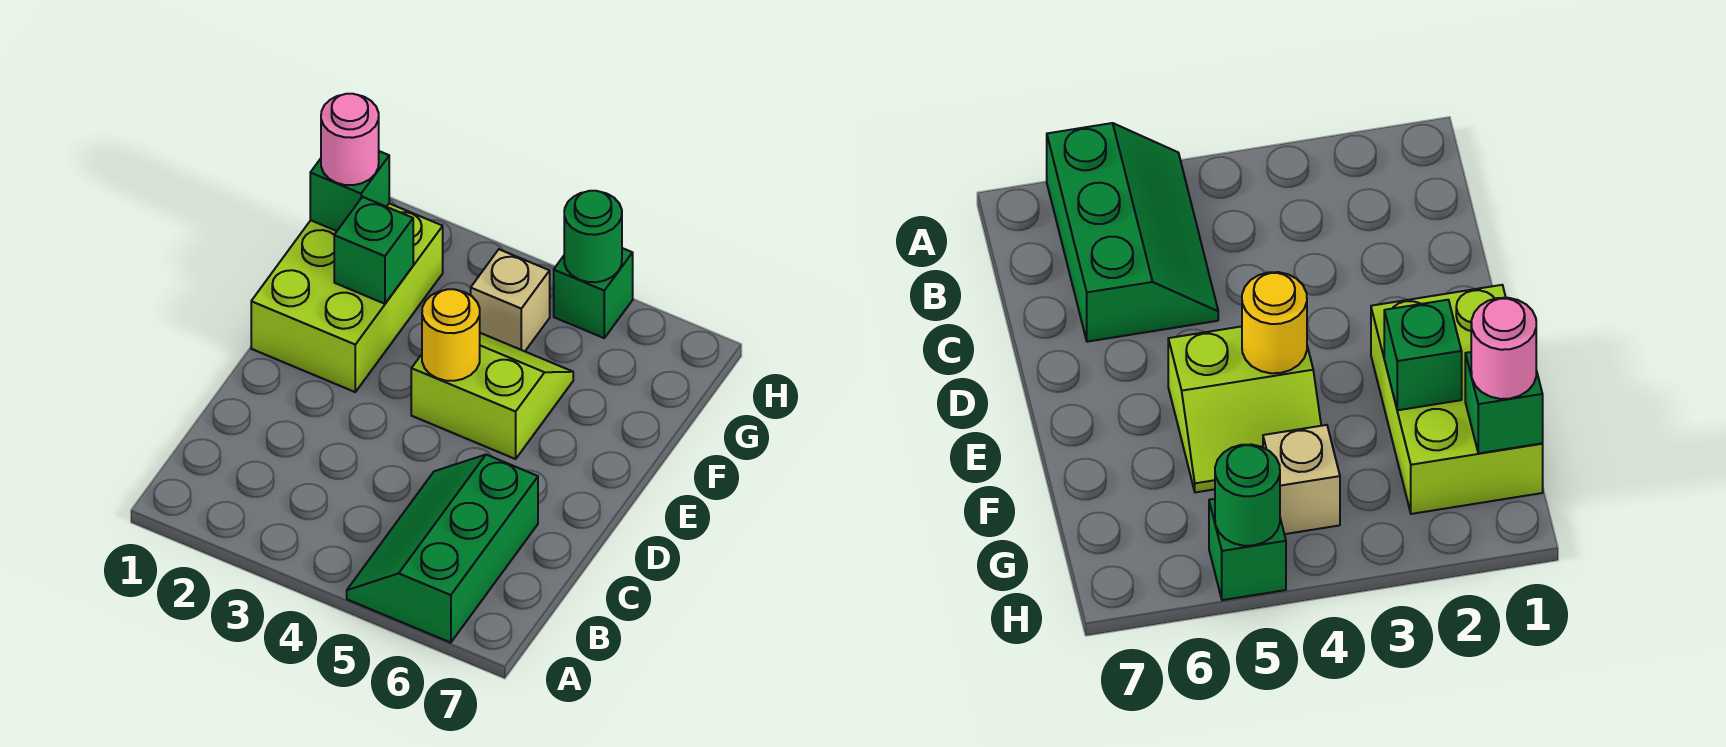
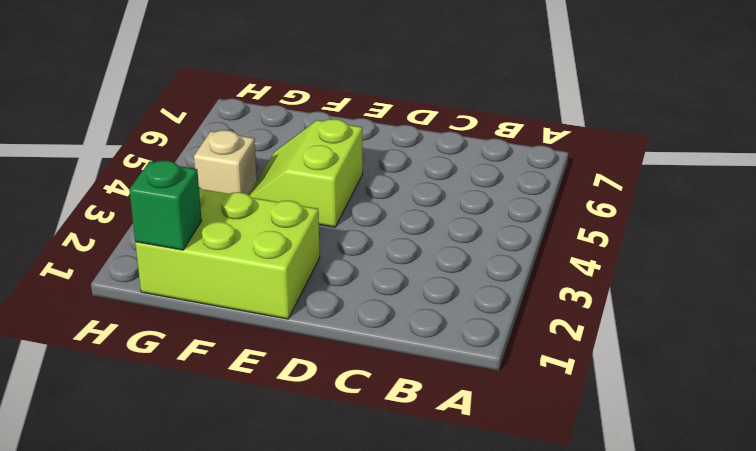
none -> green 2x3 slope [347,455,538,643]
none -> green 1x1 brick [554,248,633,338]

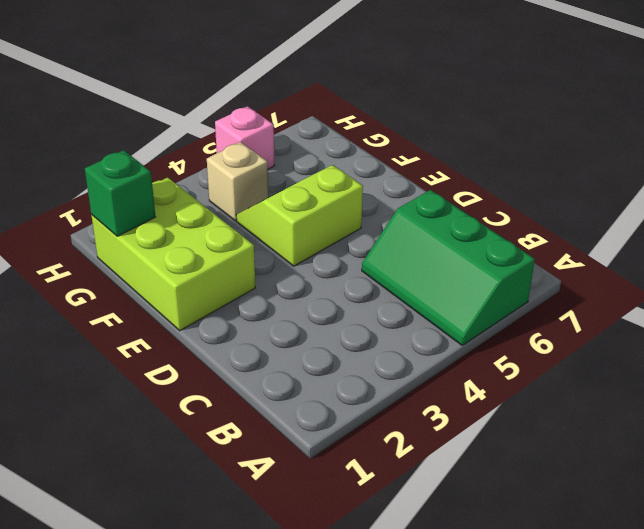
pink 1x1 brick [215,106,275,169] -> green 1x1 brick [554,248,633,338]
none -> yellow 1x1 round brick [422,289,480,381]
none -> green 1x1 brick [334,197,413,304]

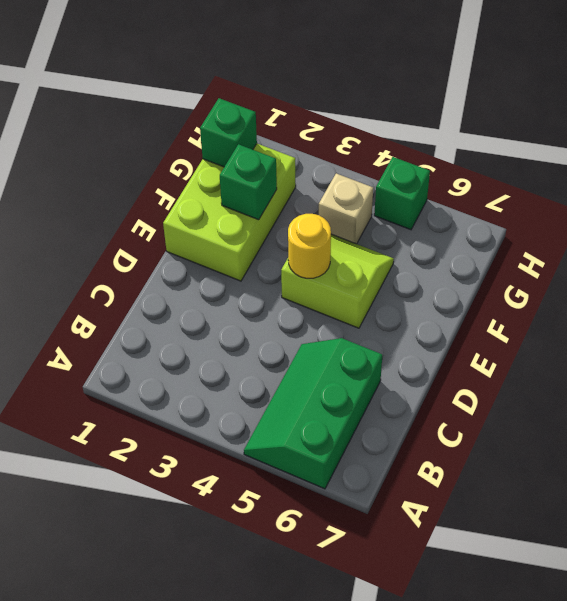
none -> green 1x1 round brick [564,191,622,282]
none -> pink 1x1 round brick [321,94,379,185]

